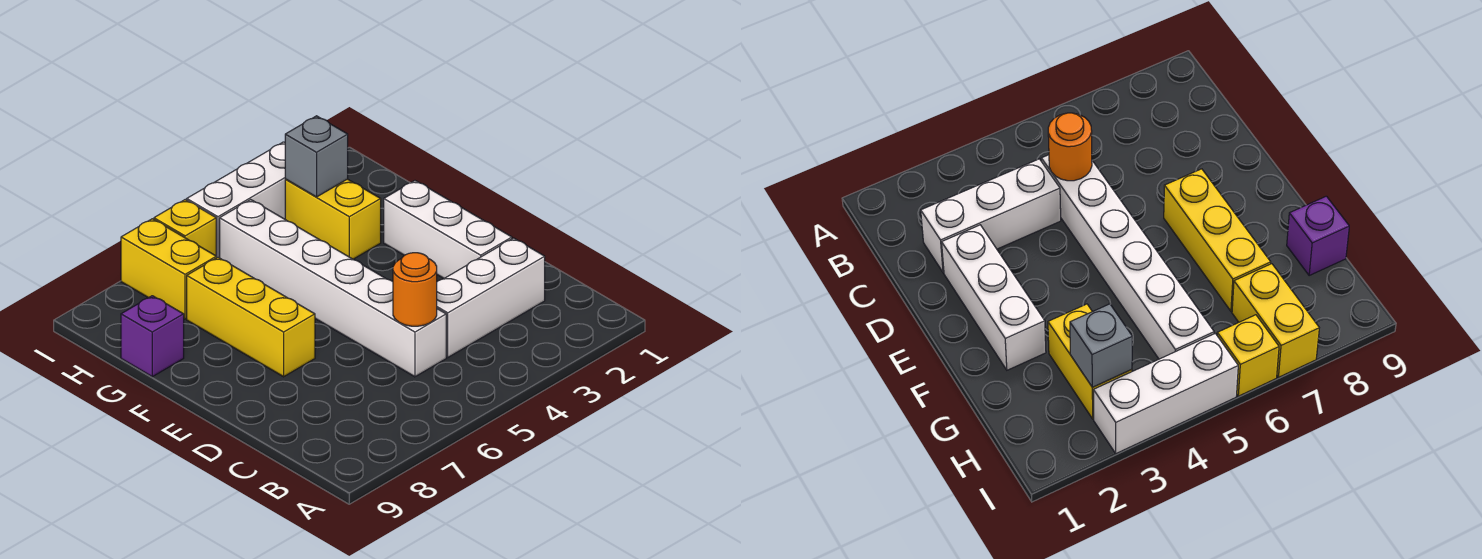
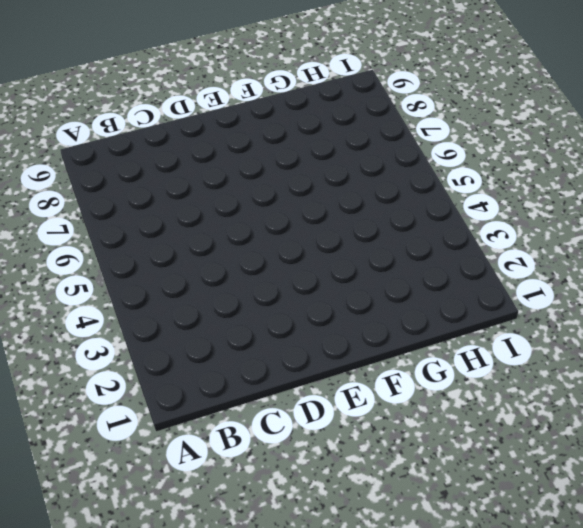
none -> white 1x3 brick [437,238,545,357]
none -> white 1x6 brick [220,200,446,377]

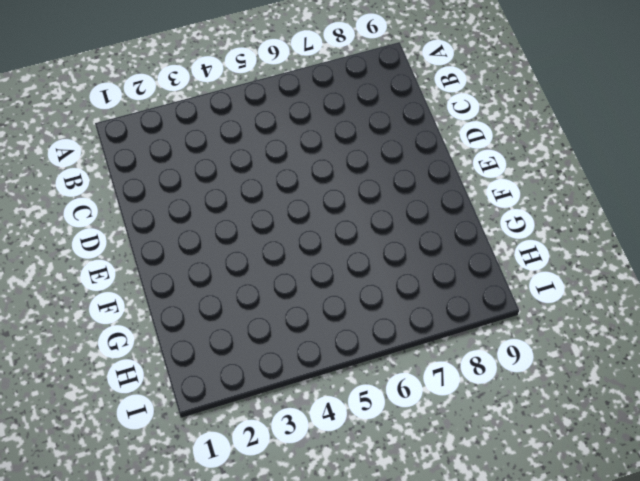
none -> white 1x3 brick [437,238,545,357]
none -> white 1x6 brick [220,200,446,377]

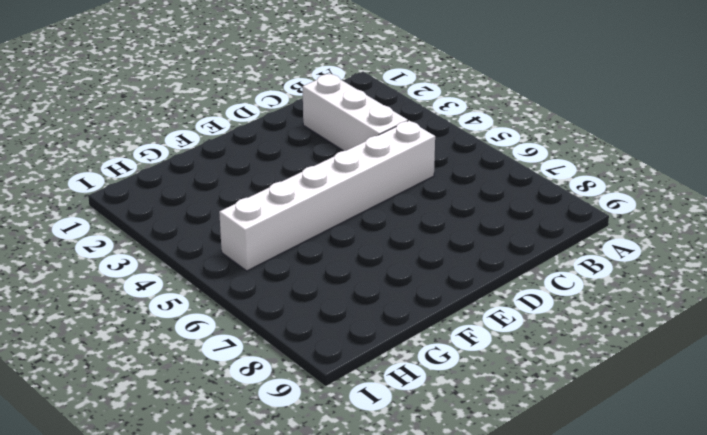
none -> white 1x3 brick [384,181,512,278]
none -> yellow 1x3 brick [187,257,315,377]

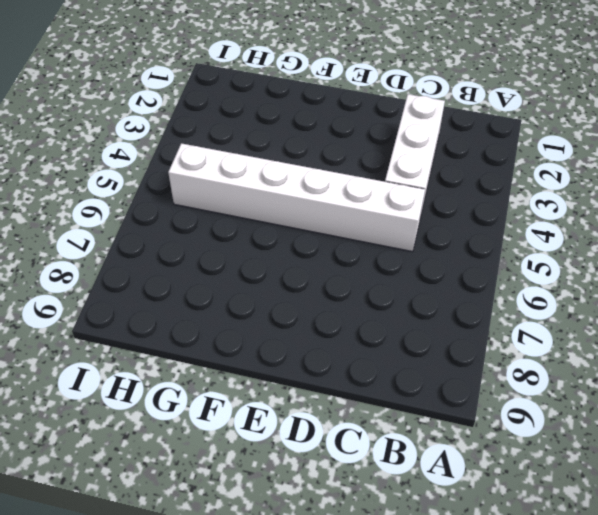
none -> white 1x3 brick [384,181,512,278]
none -> yellow 1x3 brick [187,257,315,377]

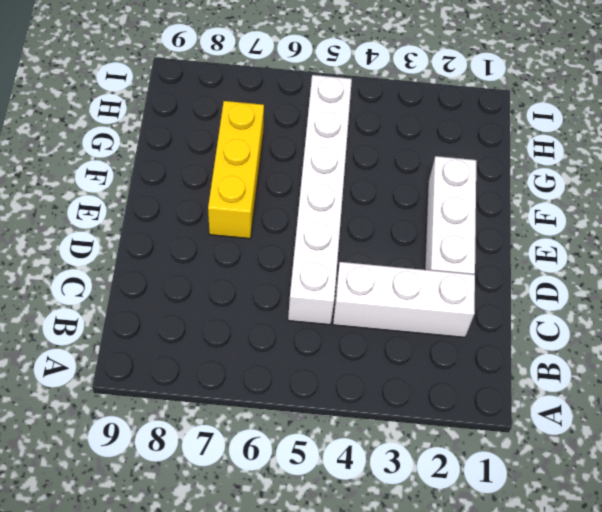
none -> yellow 1x2 brick [285,179,381,259]
none -> purple 1x1 brick [121,296,184,377]

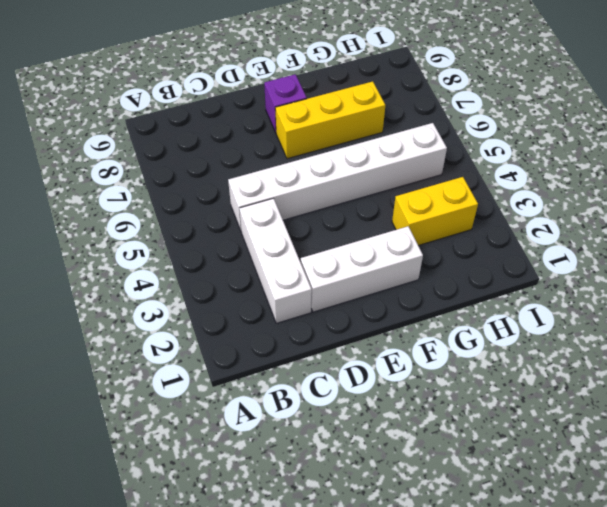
purple 1x1 brick [264,74,307,132] -> purple 1x1 brick moved to [121,296,184,377]
none -> yellow 1x2 brick [121,219,216,319]
none -> white 1x3 brick [187,142,285,258]

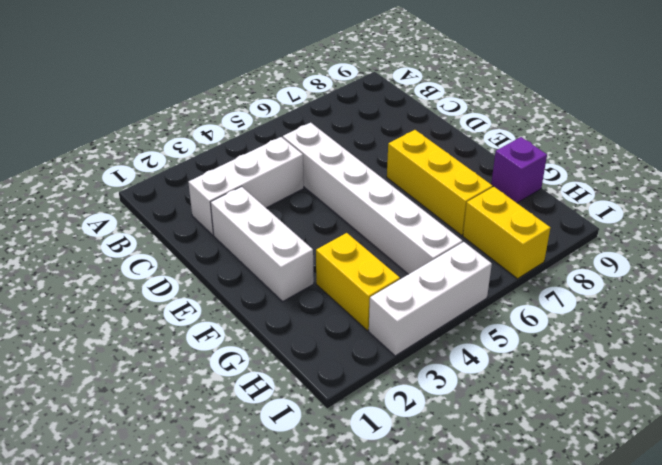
none -> yellow 1x1 brick [154,200,216,256]
none -> orange 1x1 round brick [393,253,437,326]

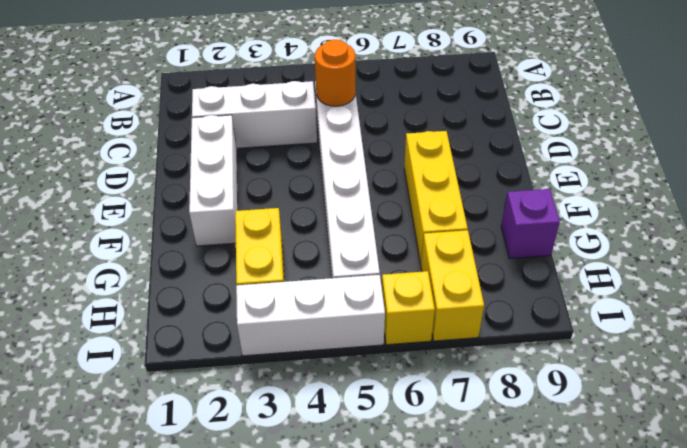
none -> grey 1x1 brick [285,116,348,197]

